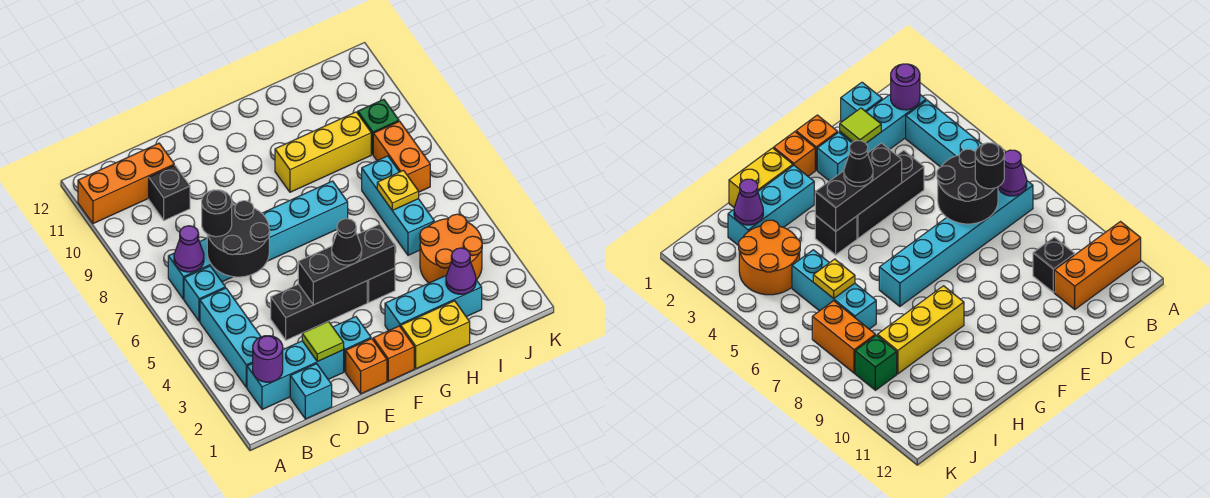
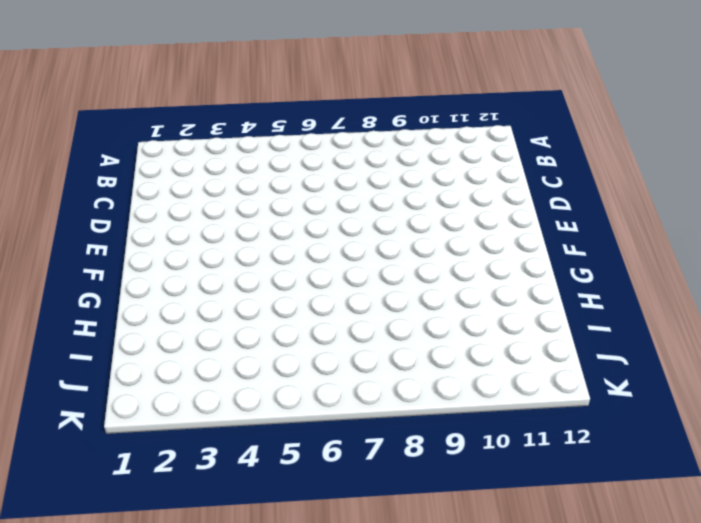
none -> orange 1x3 brick [78,143,174,224]
none -> cyan 1x3 brick [247,341,344,410]
none -> cyan 1x3 brick [200,288,261,387]

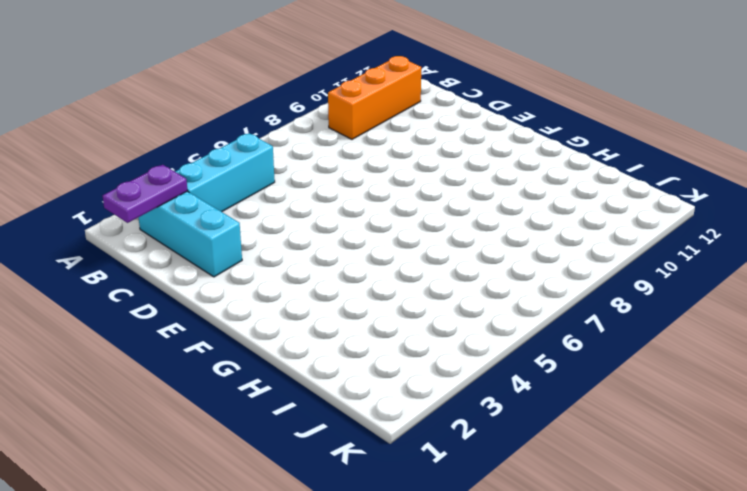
purple 1x2 plate [103,165,188,223] -> purple 1x1 round brick [253,336,283,382]
orange 1x3 brick [328,56,421,139] -> orange 1x3 brick turned to [78,143,174,224]
none -> cyan 1x1 brick [184,266,225,321]
none -> cyan 1x6 brick [168,181,348,299]
none -> cyan 1x1 brick [290,364,332,419]

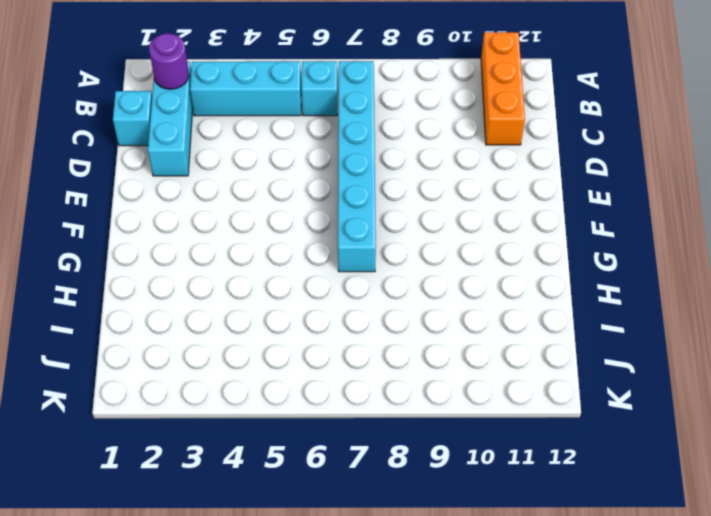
none -> black 1x1 brick [149,165,190,220]
none -> black 1x3 brick [271,281,367,340]
none -> orange 1x1 brick [346,339,387,394]

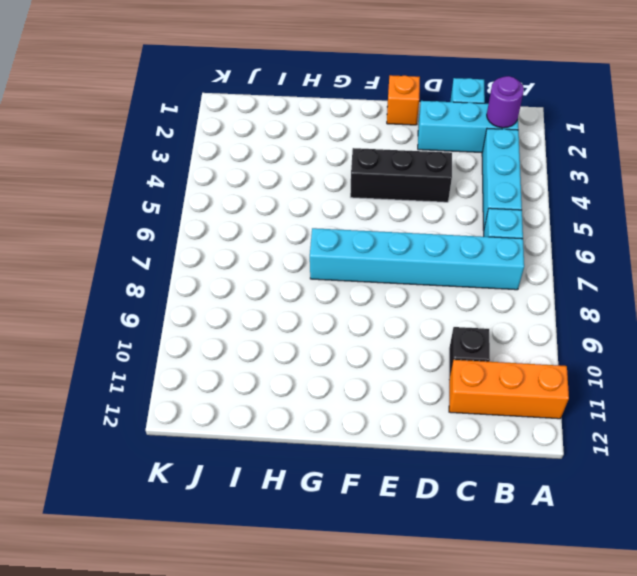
none -> cyan 1x1 brick [333,317,371,372]
none -> orange 1x1 brick [373,326,414,381]
none -> yellow 1x2 brick [401,301,470,369]

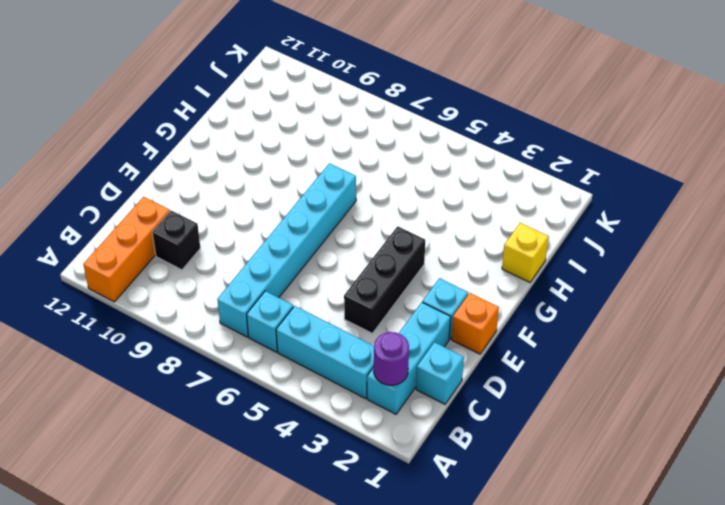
yellow 1x1 brick [502,223,549,282] -> yellow 1x2 brick [401,301,470,369]
none -> orange 1x1 brick [373,326,414,381]
none -> cyan 1x3 brick [385,276,482,331]
none -> black 1x1 brick [367,268,395,302]

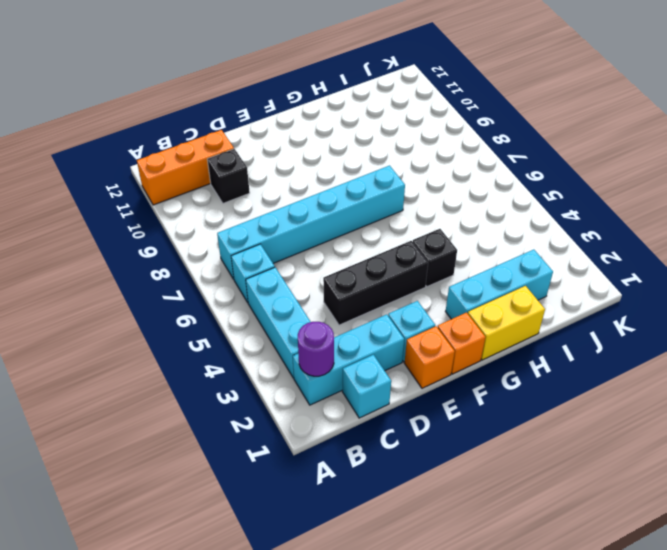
none -> yellow 1x3 brick [275,112,371,192]
none -> orange 2x2 round brick [420,214,482,283]
none -> cyan 1x3 brick [362,156,434,255]

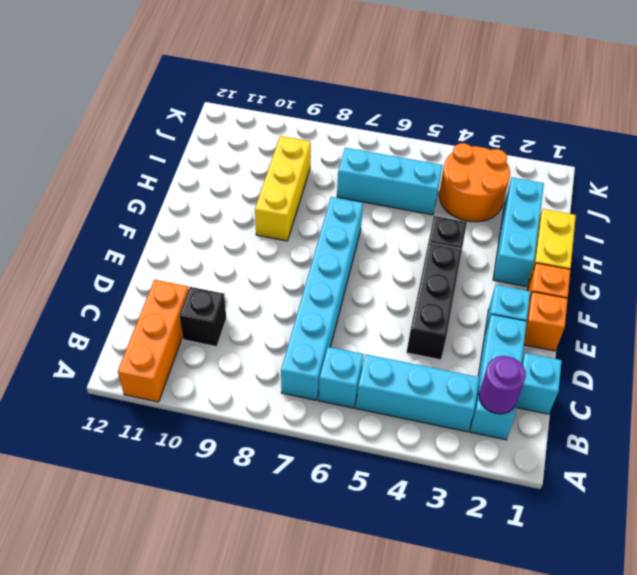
none -> orange 1x2 brick [373,121,430,192]
none -> green 1x1 brick [358,99,399,154]
none -> purple 1x1 cone [174,226,204,272]

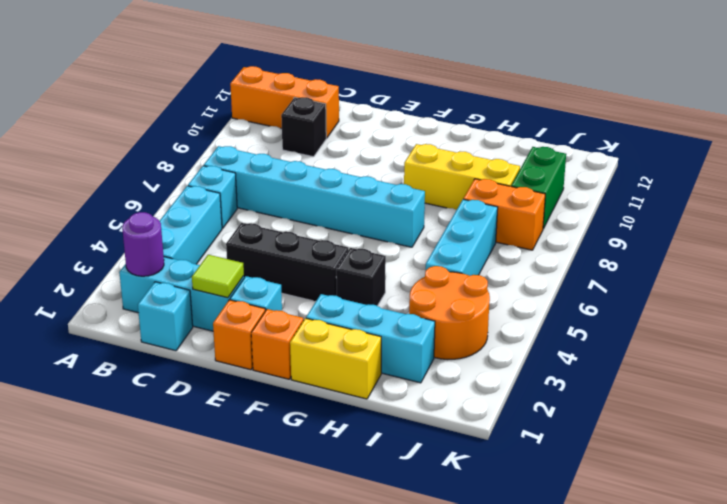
orange 1x2 brick [463,179,545,250] -> orange 1x2 brick turned to [373,121,430,192]
green 1x2 brick [511,147,566,229] -> green 1x1 brick [358,99,399,154]
none -> purple 1x1 cone [174,226,204,272]
none -> black 2x2 round brick [207,201,270,277]
none -> black 1x3 brick [298,224,395,305]

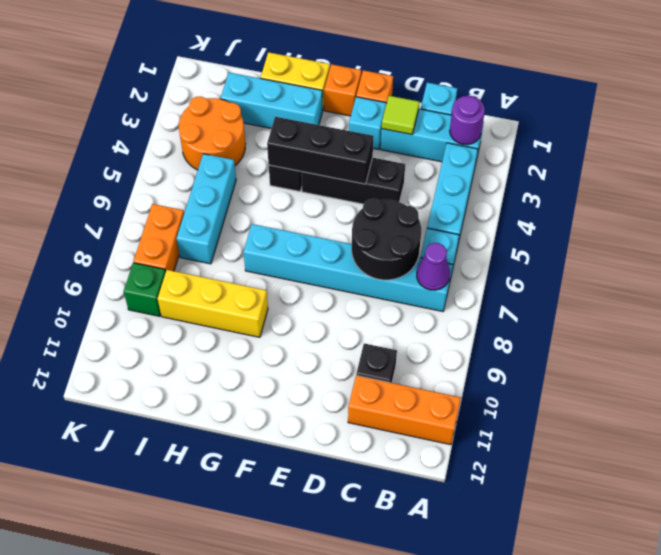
none -> purple 1x1 cone [446,248,476,294]
none -> yellow 1x1 plate [377,170,419,210]
none -> black 1x1 round brick [202,190,232,237]

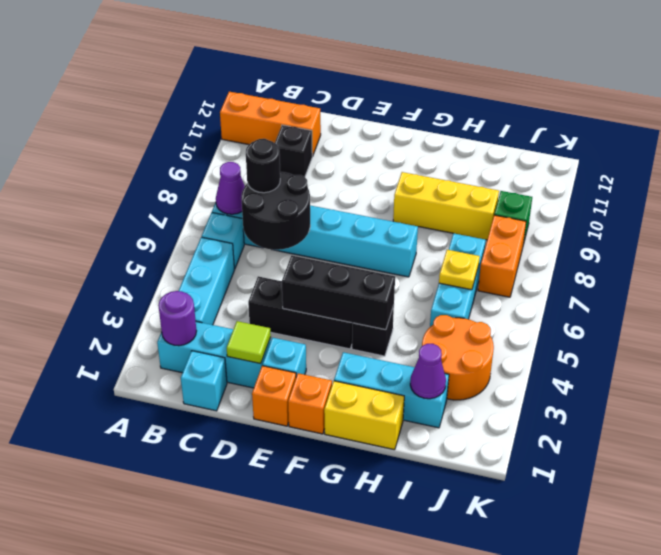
none -> black 1x1 cone [332,219,362,265]

